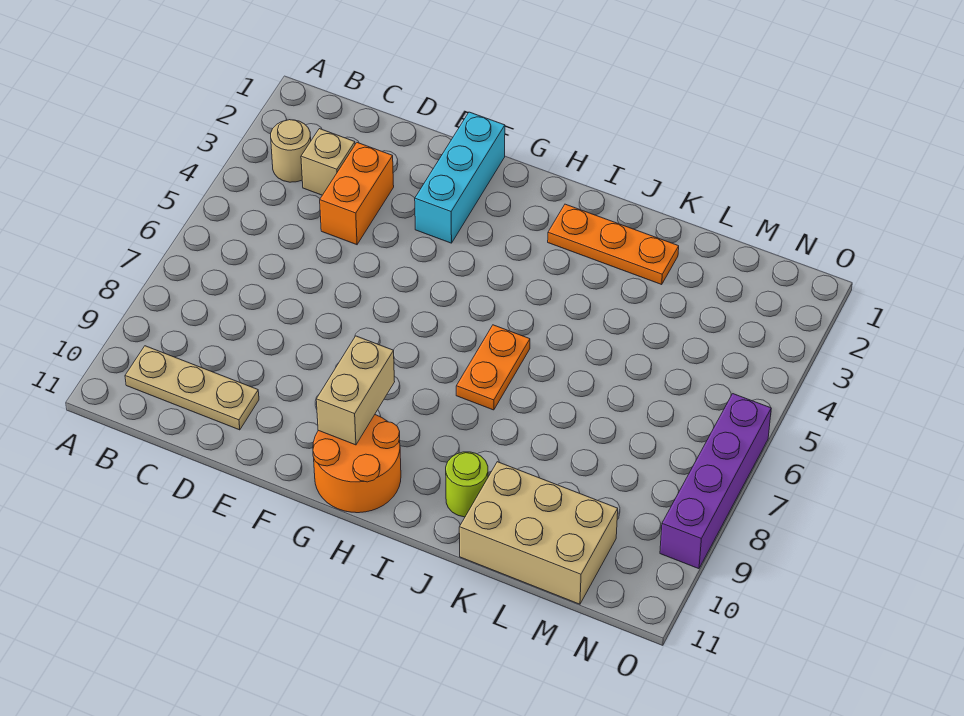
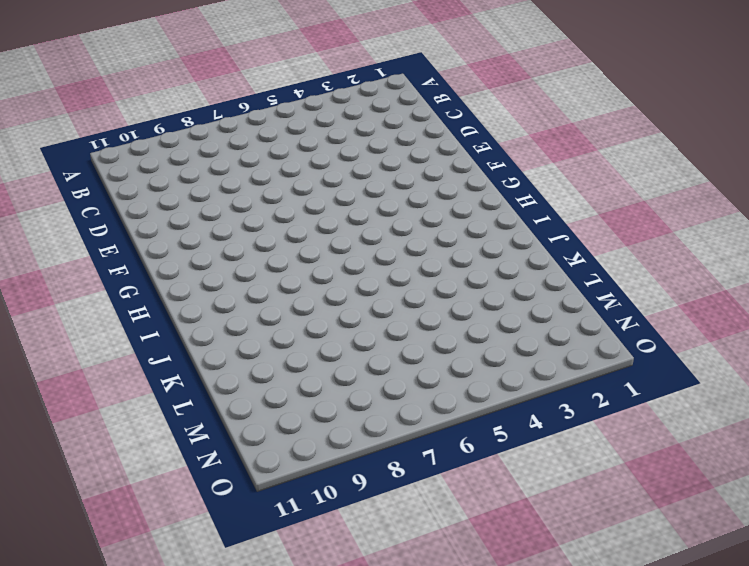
none -> tan 1x1 round brick [271,120,311,182]
none -> tan 1x3 plate [125,346,259,430]
none -> tan 1x1 brick [301,129,355,195]

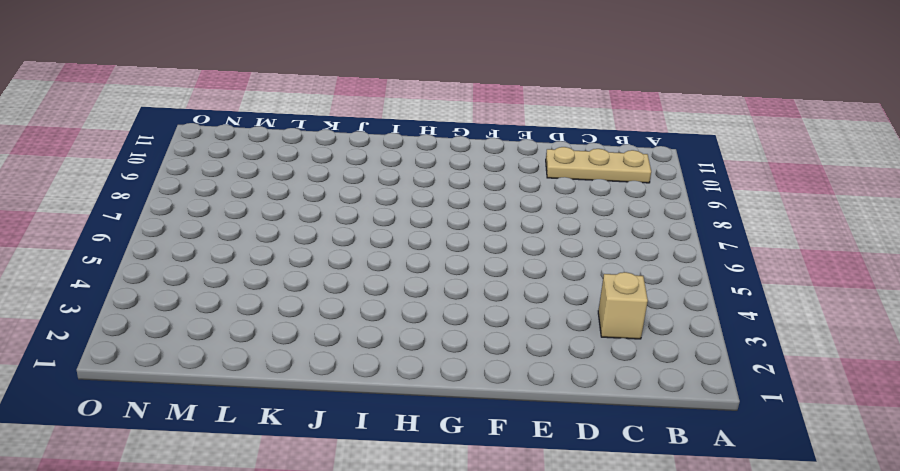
none -> tan 1x1 round brick [271,120,311,182]
none -> orange 1x2 brick [320,143,394,245]
none -> cyan 1x3 brick [415,112,505,243]

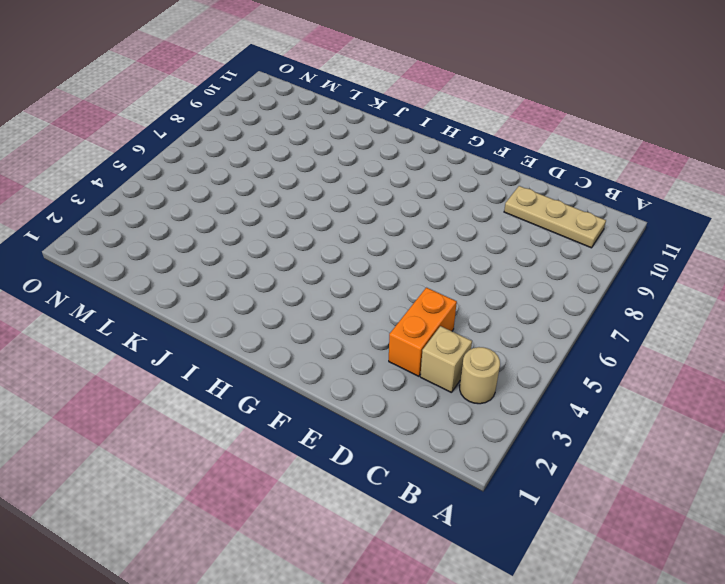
none -> cyan 1x3 brick [415,112,505,243]
none -> orange 2x2 round brick [313,415,401,513]
none -> orange 1x3 plate [548,204,679,284]

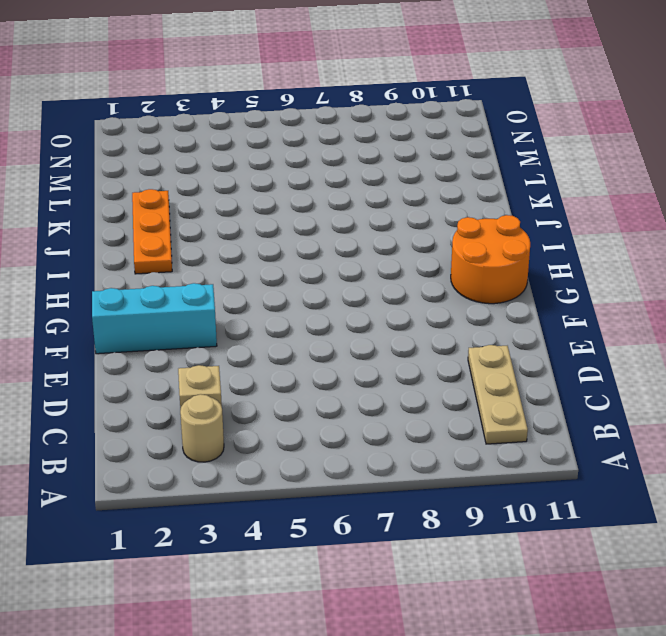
none -> orange 1x2 brick [320,143,394,245]
none -> orange 1x2 plate [456,325,530,410]
none -> lime 1x1 round brick [446,452,488,517]

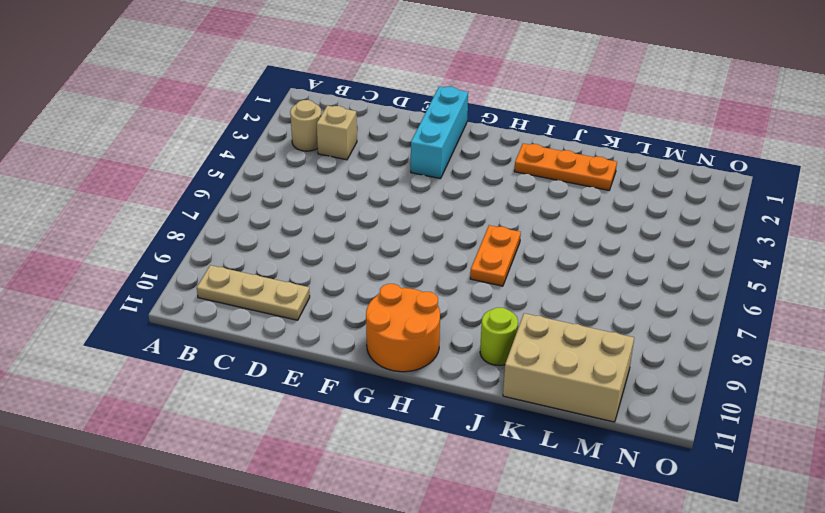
none -> orange 1x2 brick [320,143,394,245]
none -> purple 1x4 brick [660,394,771,569]
none -> tan 1x2 brick [316,336,395,445]

